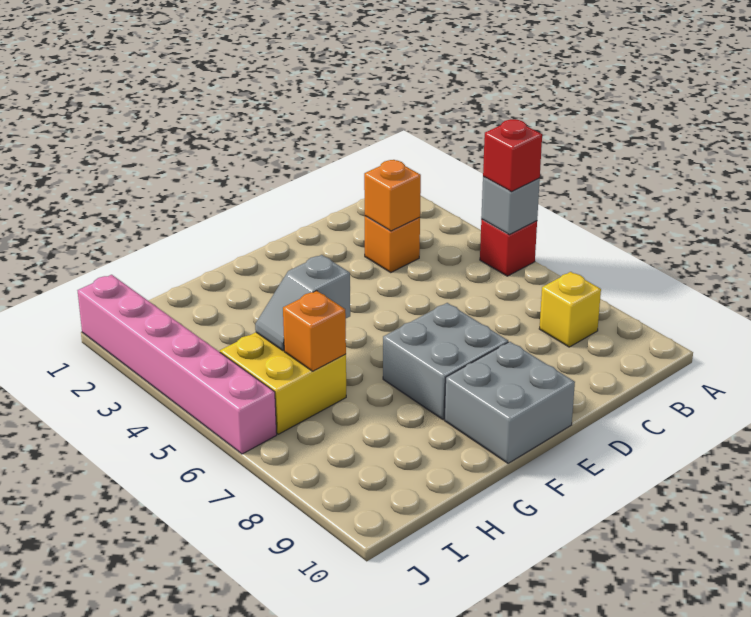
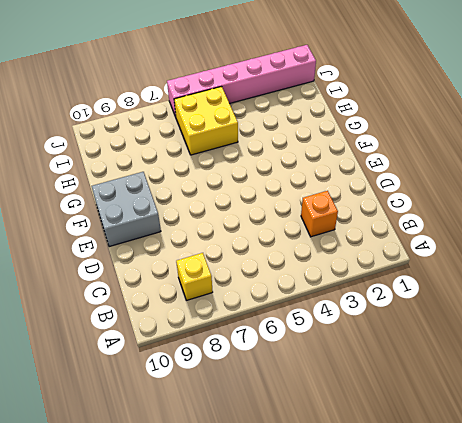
none -> red 1x1 brick [480,219,537,276]
none -> grey 2x2 brick [383,303,508,419]
none -> grey 1x1 brick [481,177,540,234]

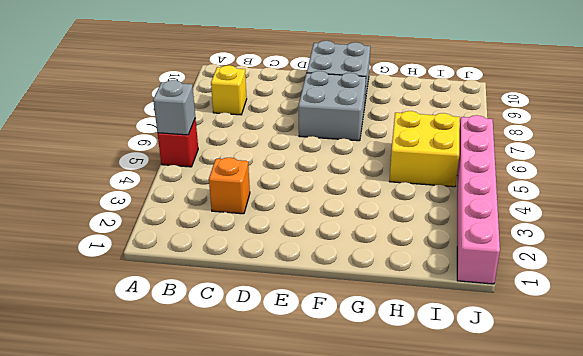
none -> orange 1x1 brick [364,160,421,231]
none -> grey 1x2 slope [255,255,350,351]
none -> orange 1x1 brick [283,291,346,371]

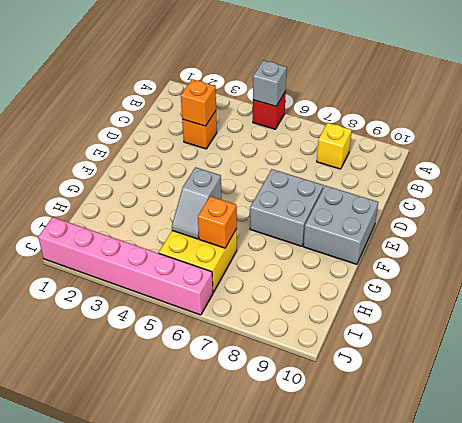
none -> red 1x1 brick [483,119,542,192]

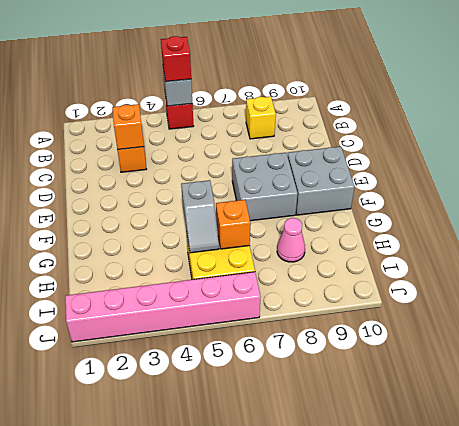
pink 1x1 cone [277,218,305,262] -> none

